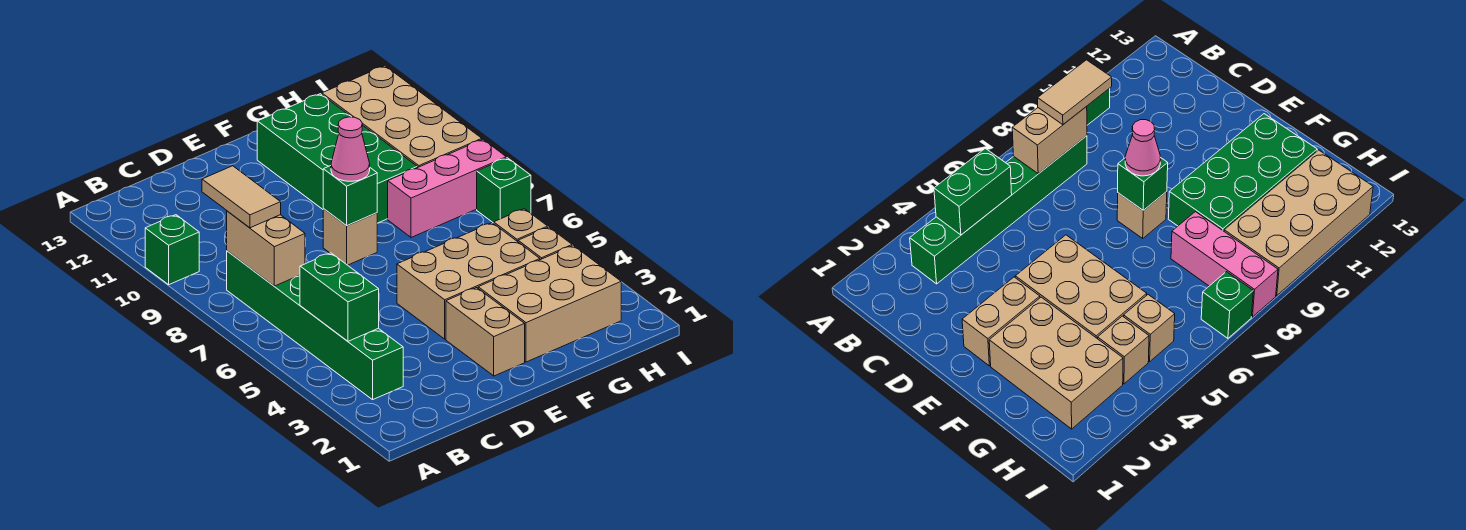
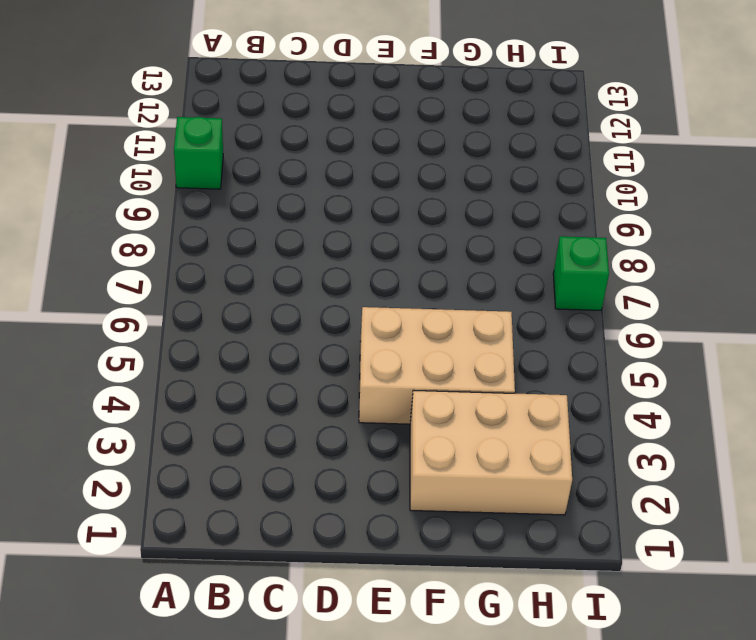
none -> green 1x6 brick [227,251,403,400]
none -> tan 1x2 brick [446,288,525,376]
none -> tan 1x1 brick [323,209,377,265]

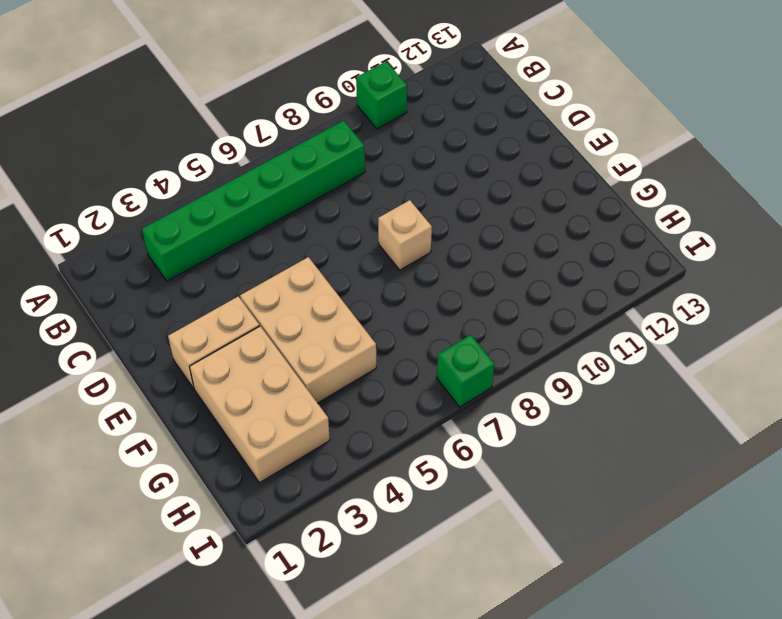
none -> green 2x4 brick [257,94,417,223]
none -> pink 1x3 brick [388,139,506,238]
none -> tan 1x1 brick [518,227,572,260]

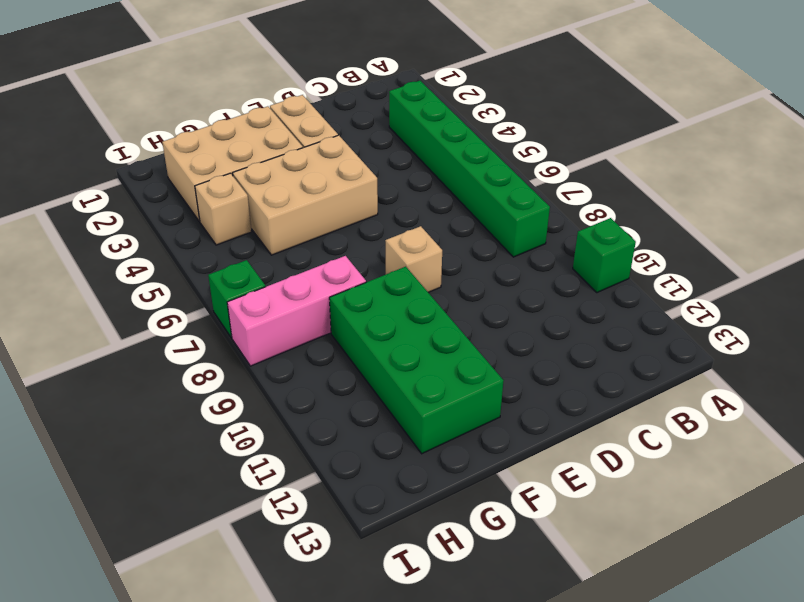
none -> tan 1x1 brick [494,209,548,242]
none -> tan 2x4 brick [322,66,482,168]
none -> green 1x2 brick [300,253,379,341]

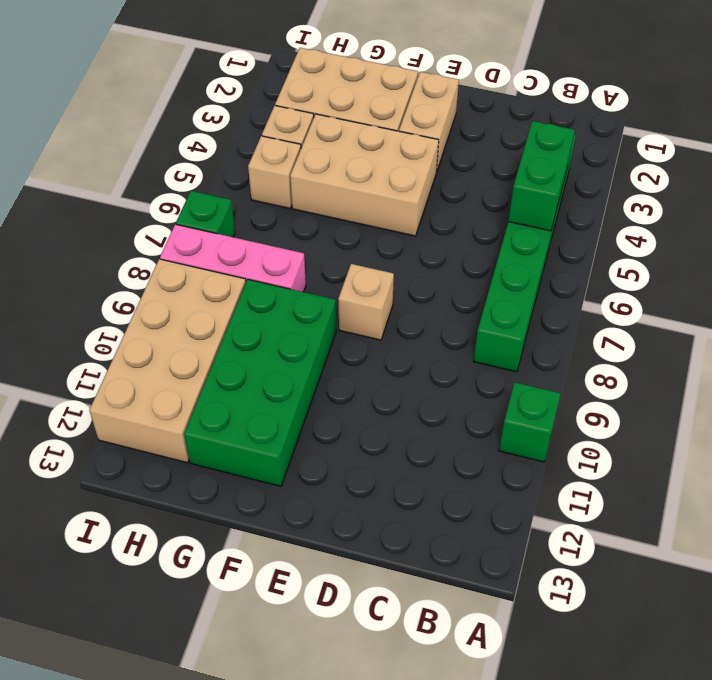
none -> tan 1x2 brick [227,211,305,286]
none -> green 1x1 brick [323,166,377,226]
none -> tan 1x2 tile [202,166,281,228]

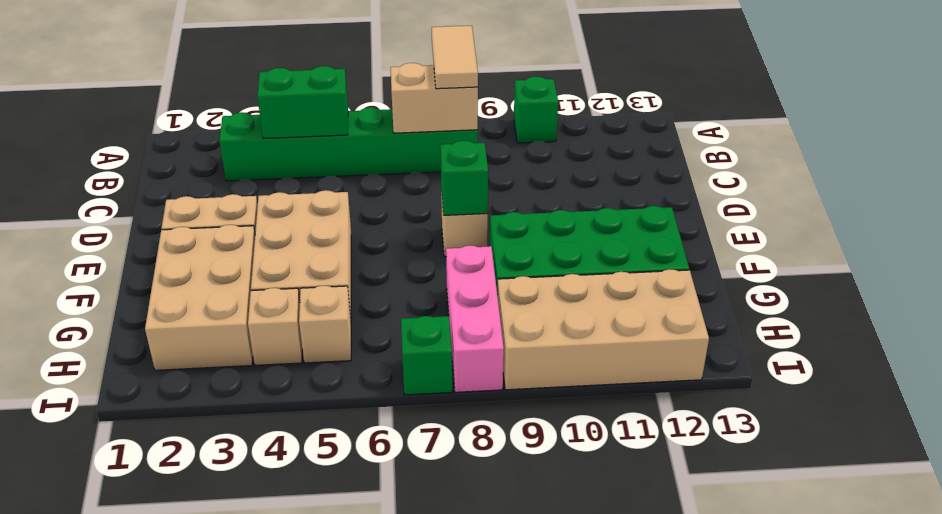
tan 1x2 tile [432,26,478,89] -> tan 1x2 tile turned to [202,166,281,228]
none -> pink 1x1 cone [331,117,370,181]

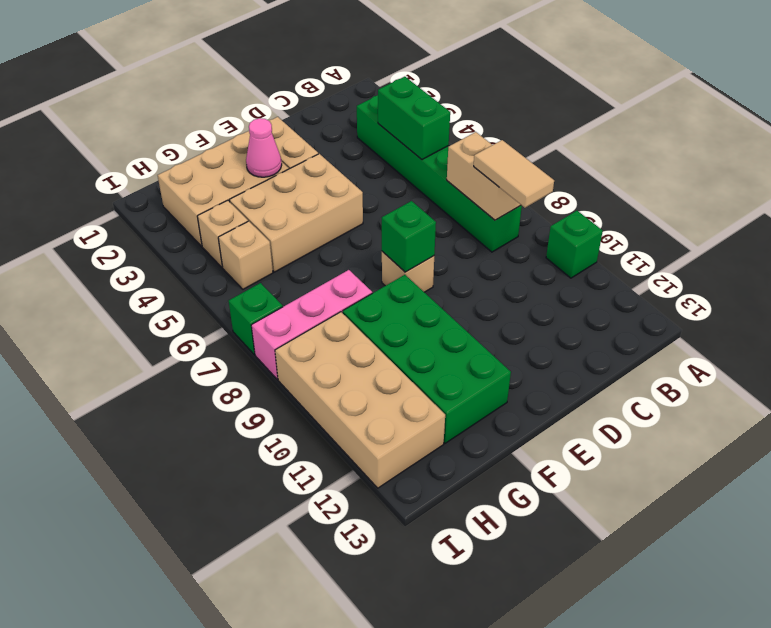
pink 1x1 cone [246,118,282,177] -> pink 1x1 cone moved to [331,117,370,181]

